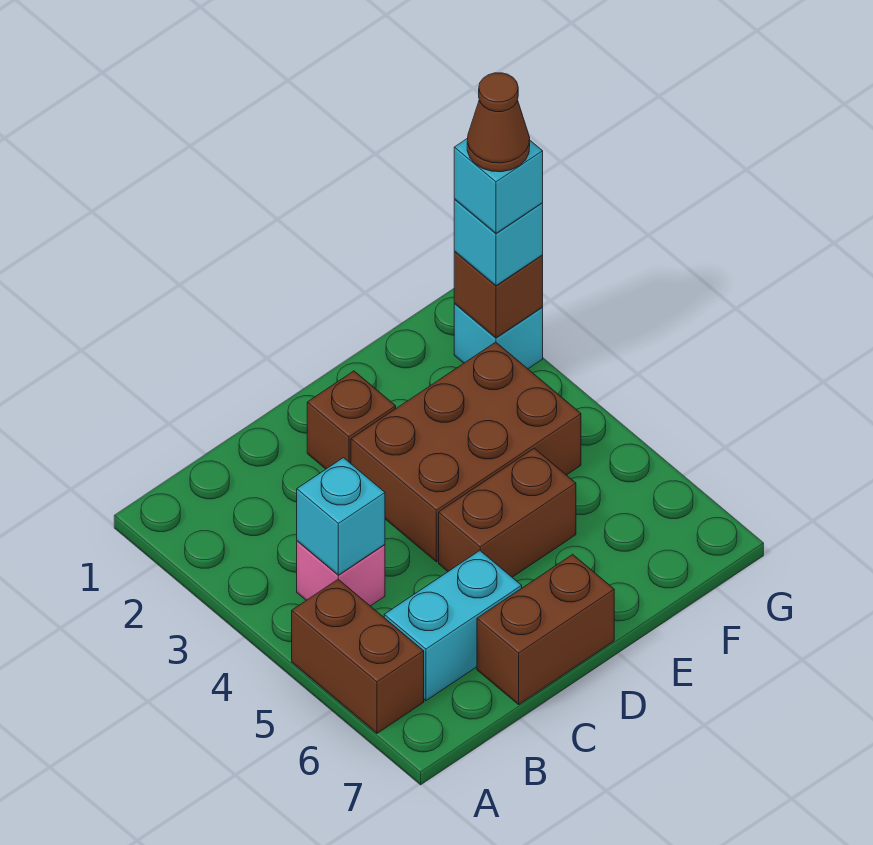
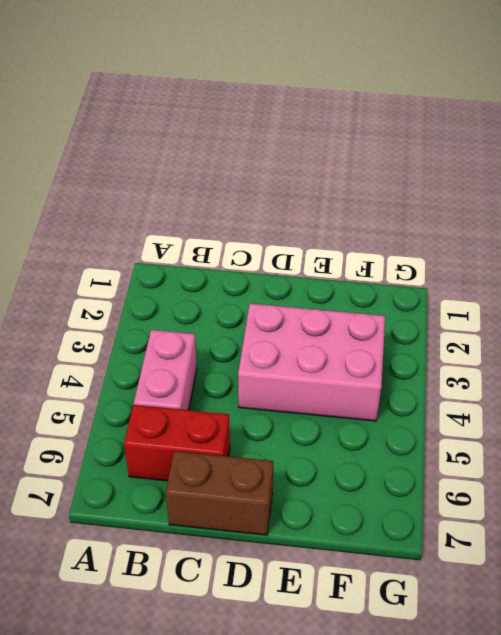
pink 1x2 brick [134,330,197,410] -> pink 1x1 brick [297,541,385,606]
red 1x2 brick [124,405,230,481] -> cyan 1x2 brick [384,551,522,701]
pink 2x3 brick [238,303,385,421] -> brown 2x3 brick [351,342,581,562]
none -> brown 1x2 brick [292,579,424,733]
none -> brown 1x1 brick [307,371,396,469]
none -> brown 1x2 brick [439,448,576,577]

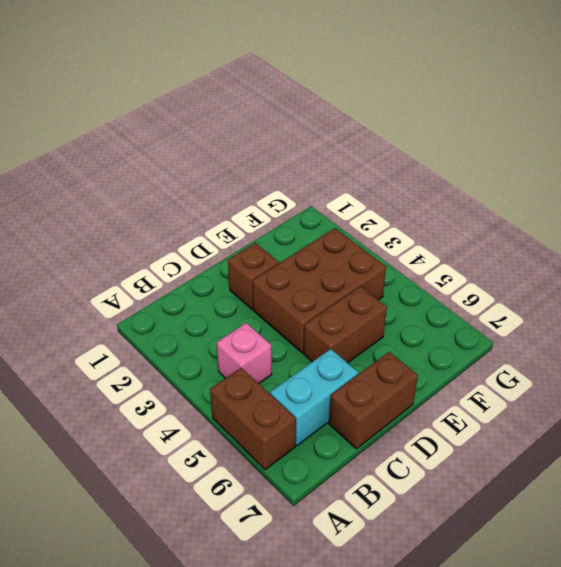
none -> cyan 1x1 brick [454,304,543,369]
none -> cyan 1x1 brick [297,458,385,575]
none -> brown 1x1 brick [454,252,543,338]

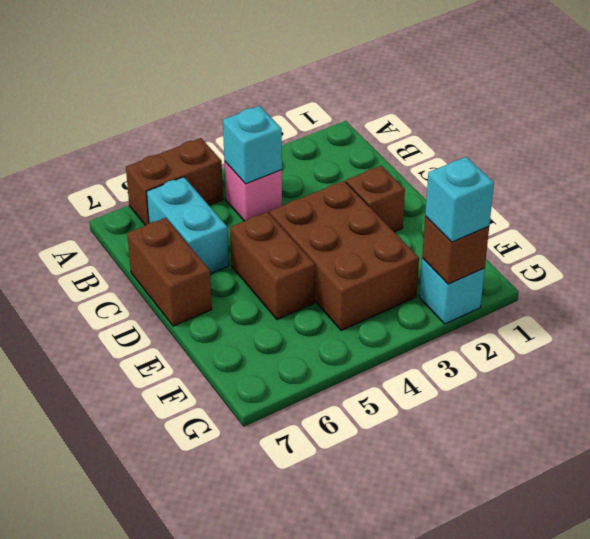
none -> cyan 1x1 brick [454,138,543,233]
none -> brown 1x1 cone [467,73,530,172]

